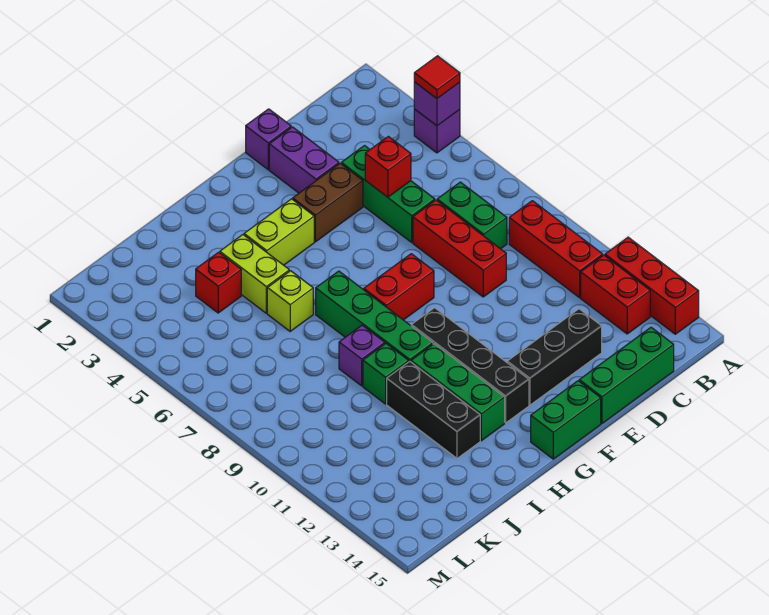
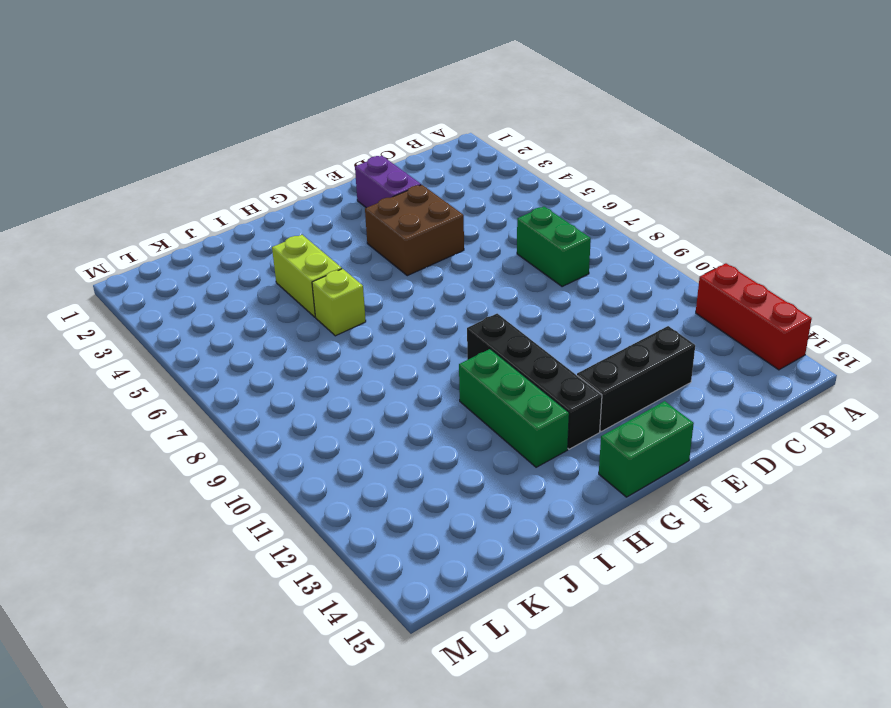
brown 2x2 brick [365,185,464,276] -> brown 1x2 brick [293,163,363,242]
none -> purple 1x1 brick [414,109,460,153]
none -> red 1x3 brick [509,201,603,298]
none -> red 1x2 brick [581,255,650,334]

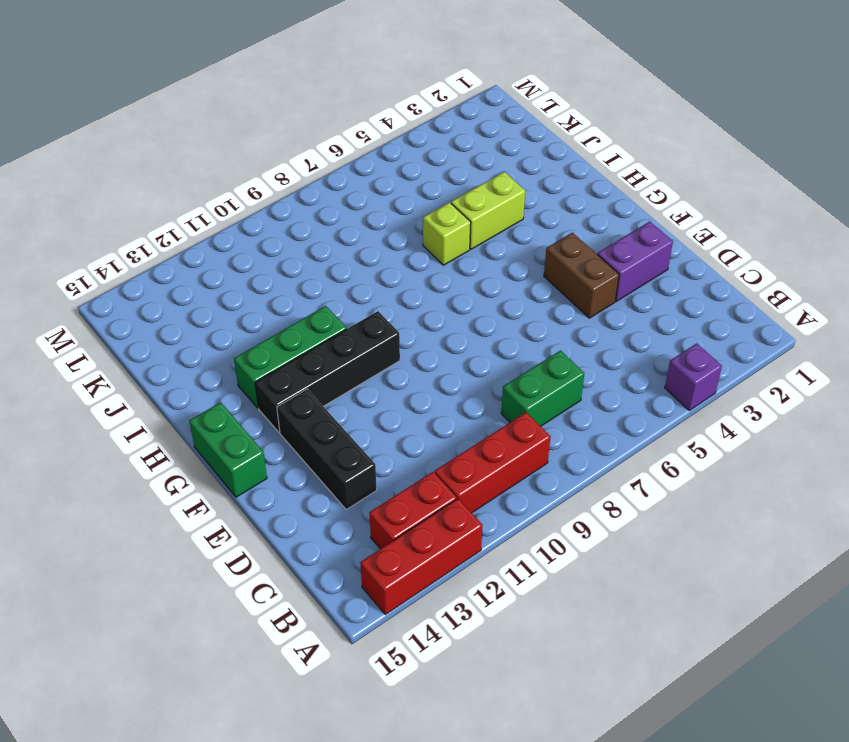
none -> green 1x3 brick [579,327,674,423]
none -> green 1x3 brick [341,146,435,242]
none -> red 1x3 brick [413,200,506,297]

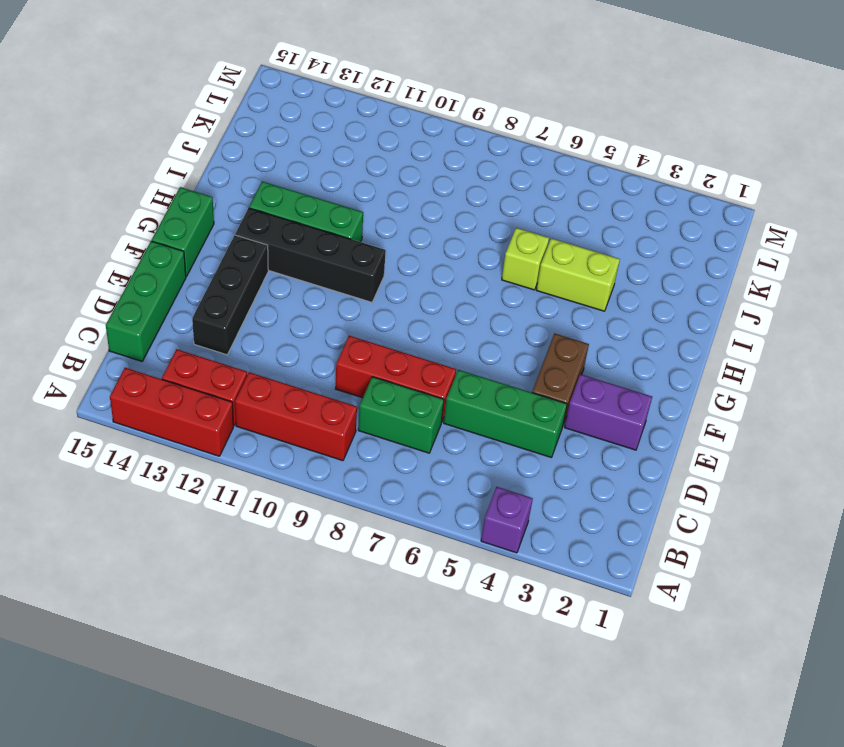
none -> purple 1x1 brick [246,109,291,170]
none -> red 1x2 brick [364,254,434,320]
none -> lime 1x2 brick [244,199,314,265]

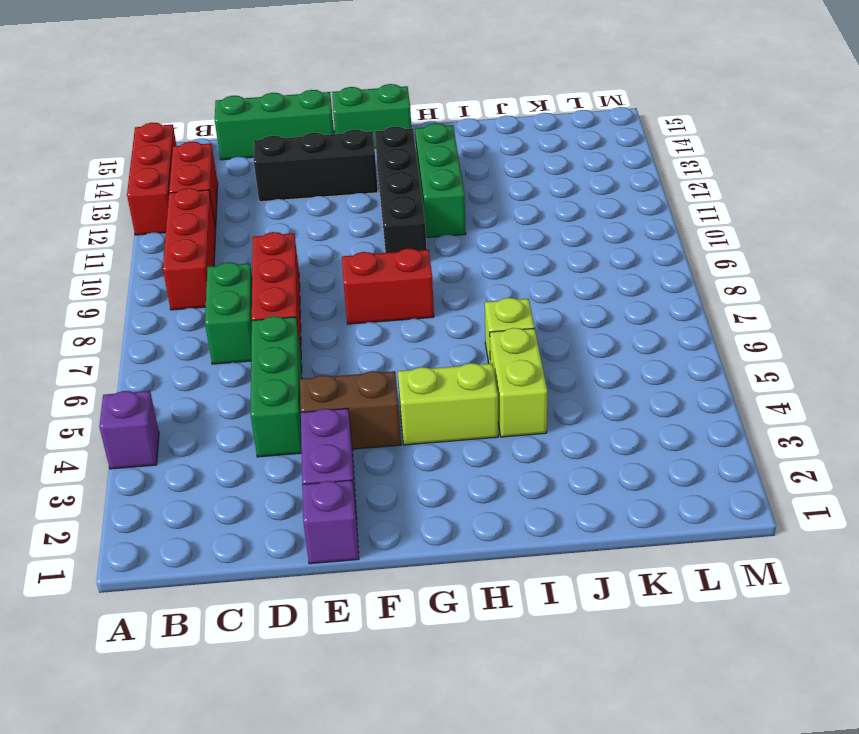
none -> green 1x4 brick [316,271,433,362]
none -> purple 1x1 brick [339,325,385,386]
none -> green 1x1 brick [363,344,409,404]

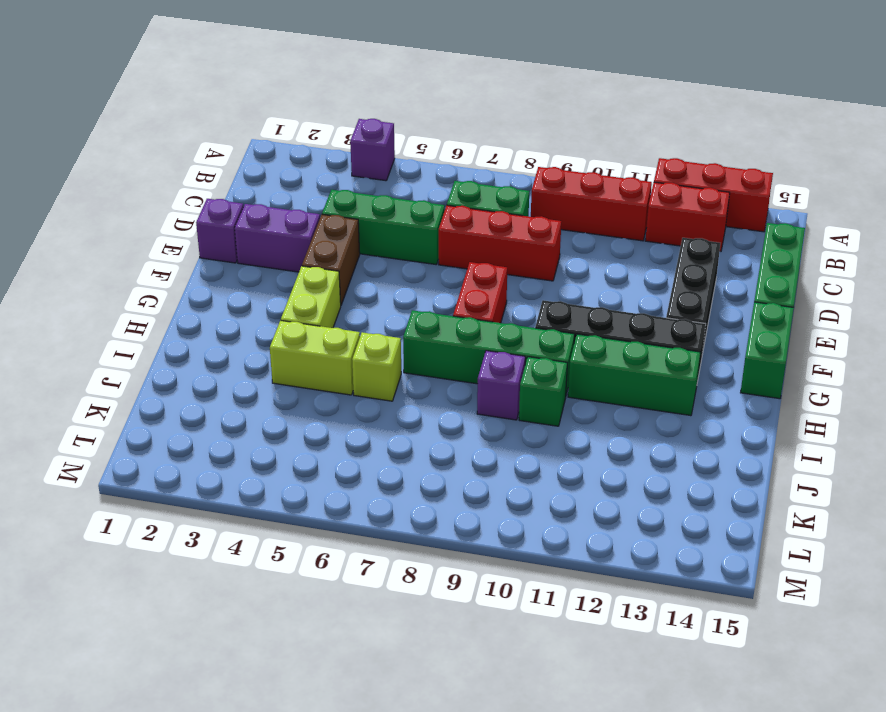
none -> black 1x3 brick [387,362,480,458]
none -> red 1x1 brick [196,252,241,313]
none -> purple 1x1 brick [414,82,460,126]

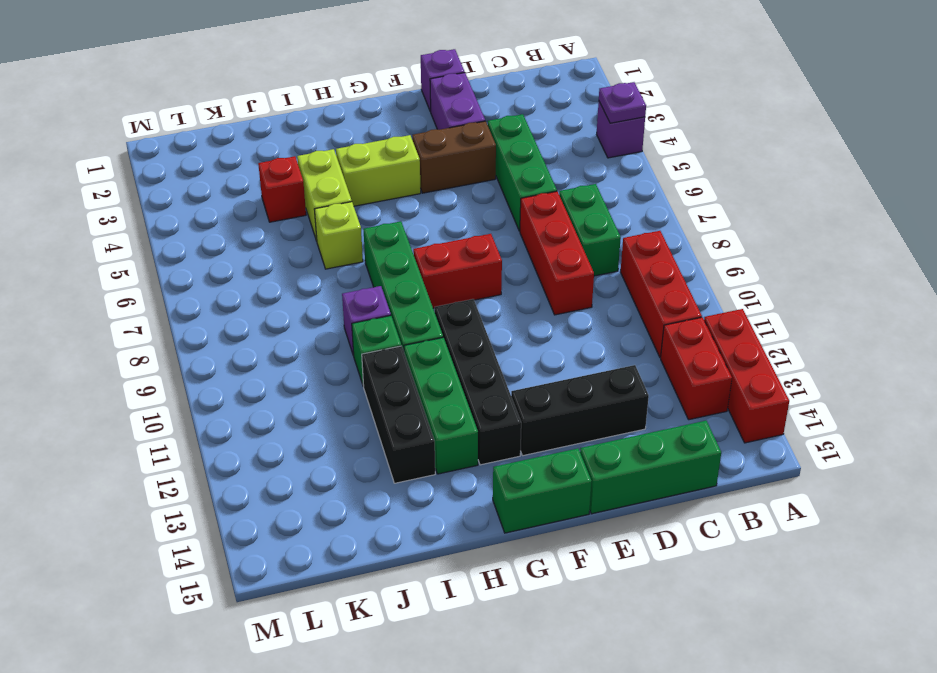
purple 1x1 plate [599,82,646,123] -> purple 1x1 brick [414,82,460,126]
none -> red 1x1 brick [365,136,411,197]
none -> red 1x1 tile [414,56,460,98]

